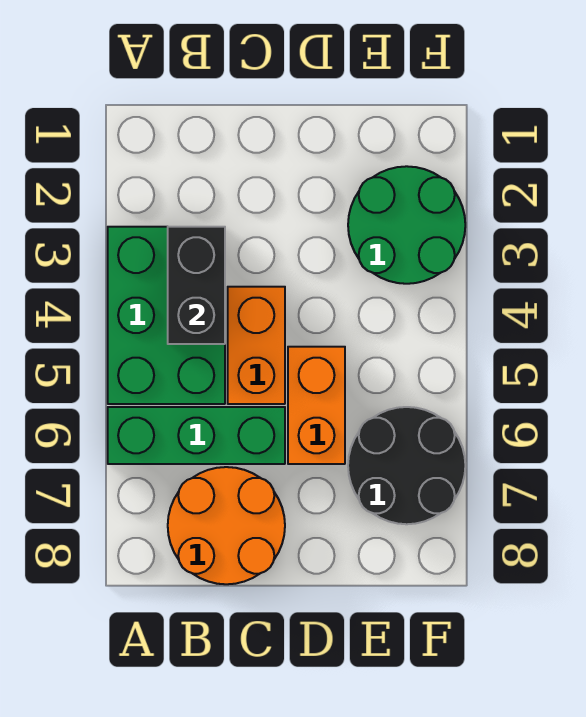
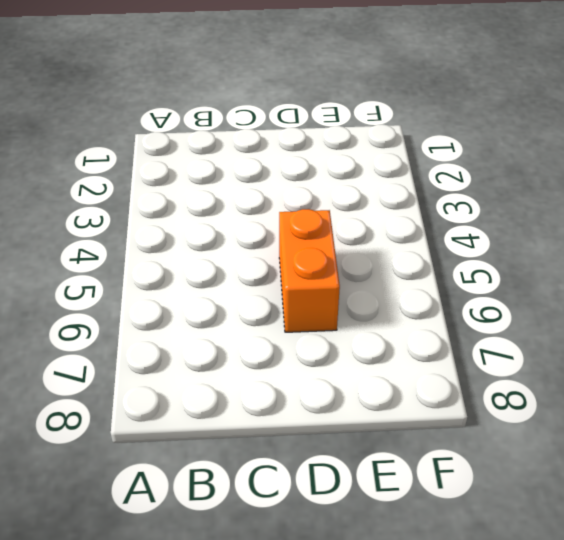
none -> green 2x3 brick [108,227,225,404]
none -> green 1x3 brick [108,407,285,464]

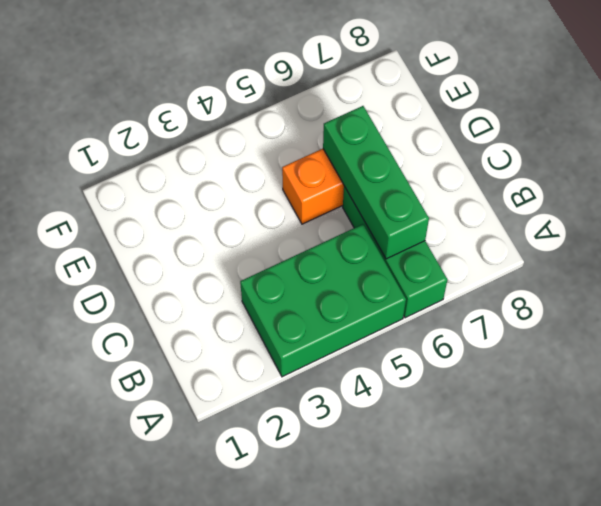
green 1x3 brick [323,106,429,259] -> none
none -> orange 2x2 round brick [168,467,285,584]
none -> orange 1x2 brick [228,287,285,404]

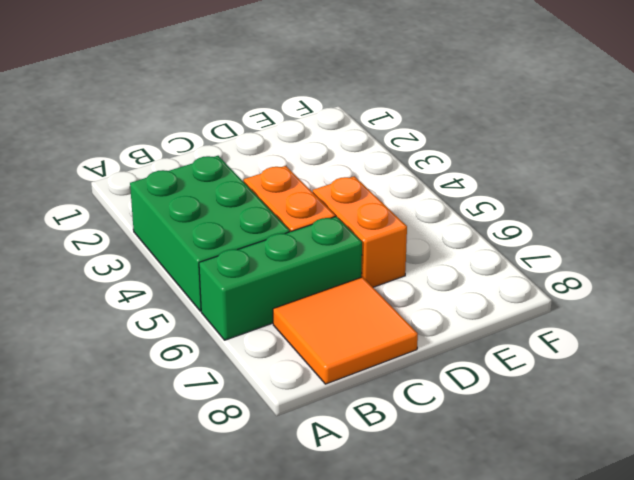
orange 2x2 tile [273,277,418,384] -> orange 2x2 round brick [168,467,285,584]
none -> green 2x2 round brick [348,166,465,284]
none -> black 2x2 round brick [348,407,465,524]

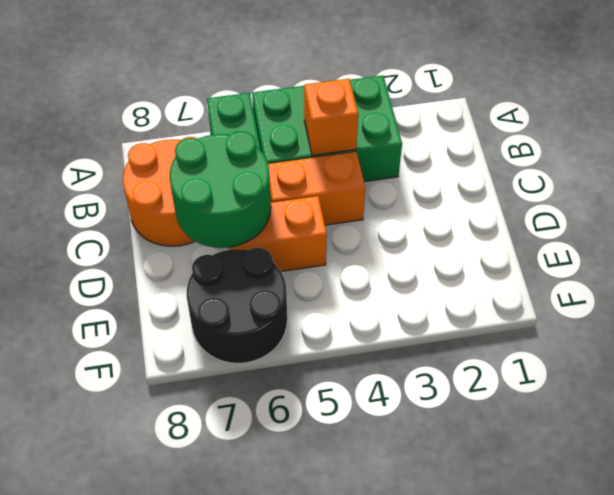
orange 1x1 brick [304,79,358,155] -> black 1x2 brick [168,227,225,344]
green 2x2 round brick [170,132,271,248] -> green 2x2 round brick moved to [348,166,465,284]

